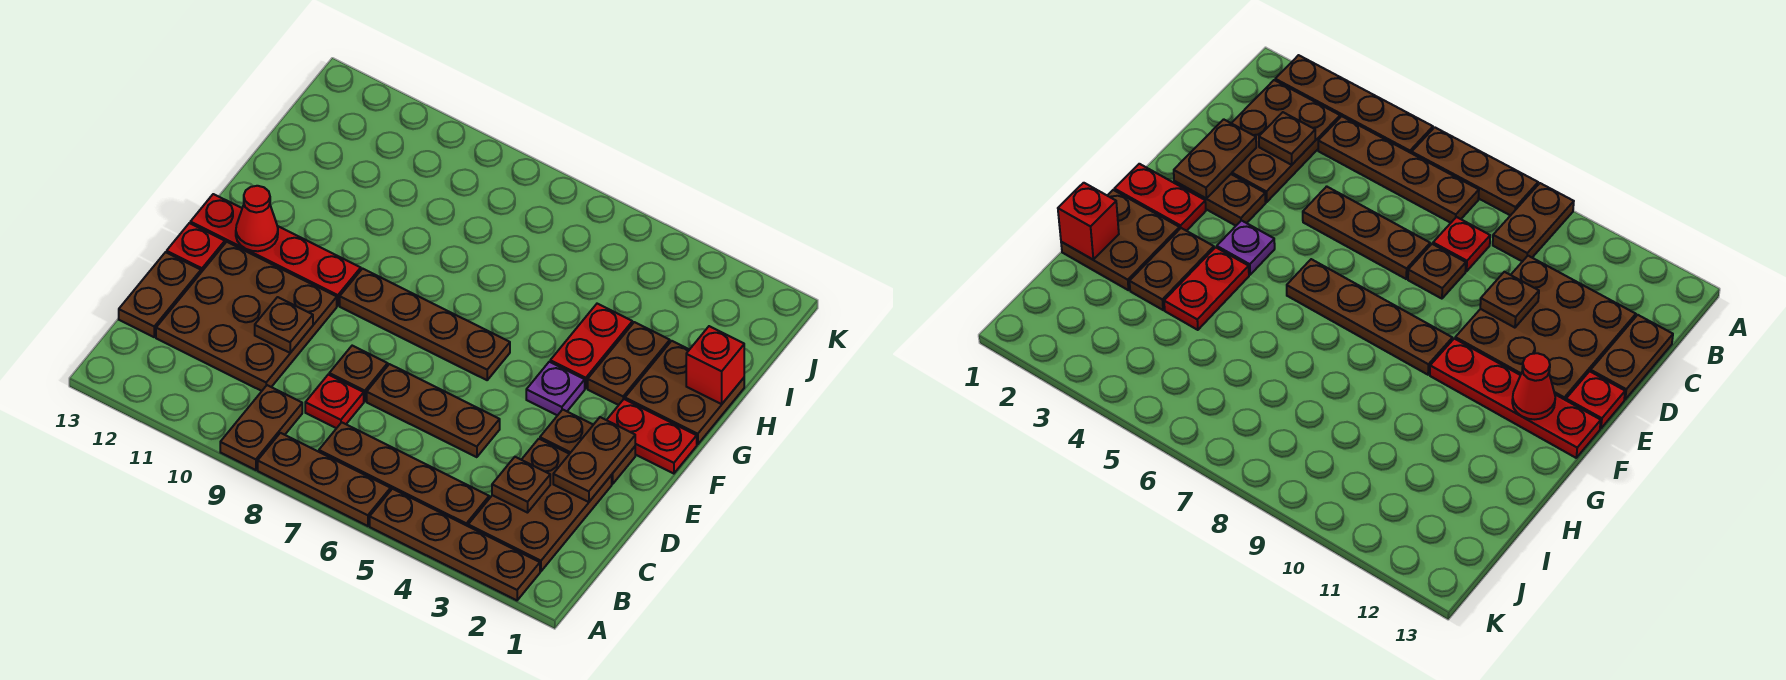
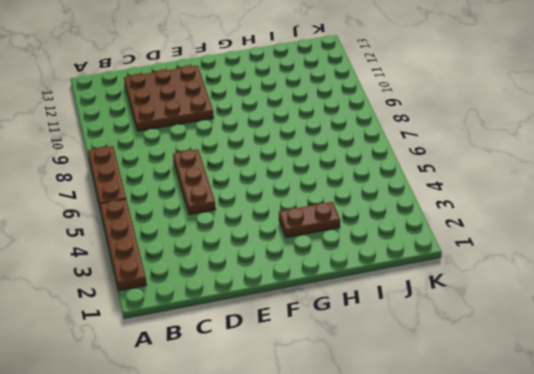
none -> brown 1x2 plate [220,385,302,470]
none -> brown 2x3 plate [468,439,612,571]
none -> brown 1x4 plate [319,422,489,526]

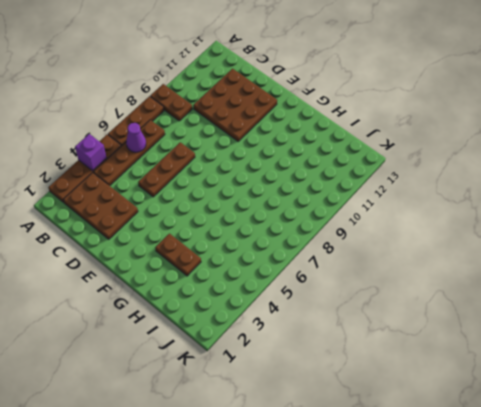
purple 1x1 brick [75,134,106,171] -> none
purple 1x1 cone [126,123,146,152] -> none
none -> red 1x1 plate [305,375,364,428]
none -> brown 1x2 plate [119,252,201,337]
none -> brown 1x1 plate [329,346,388,401]

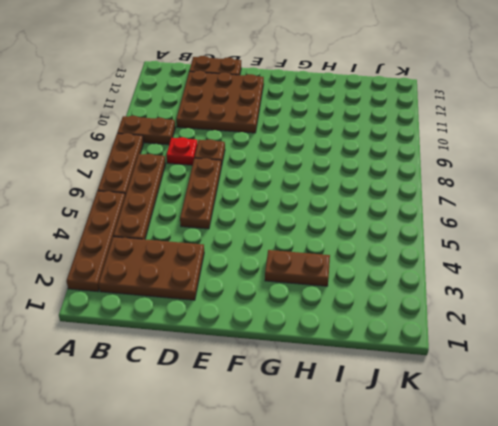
none -> brown 1x2 plate [540,410,635,484]
none -> red 1x1 plate [167,223,225,272]
none -> red 1x2 plate [607,399,697,474]

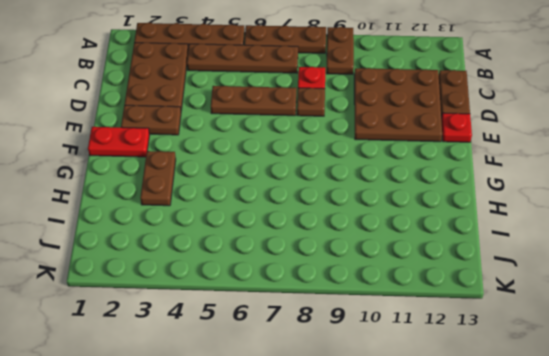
none -> purple 1x1 plate [526,362,585,416]
none -> brown 1x4 plate [340,269,510,380]
none -> red 1x4 plate [190,194,361,306]

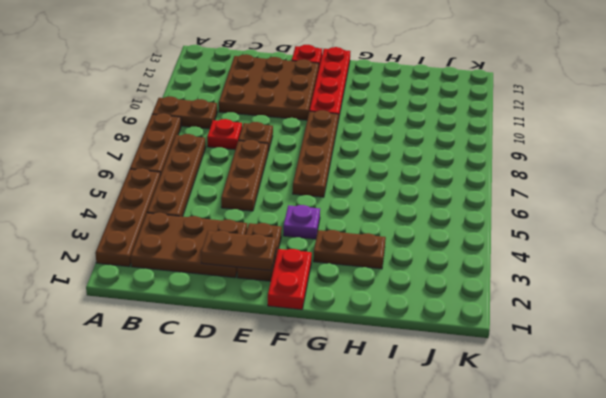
none -> brown 1x2 plate [119,252,201,337]
none -> brown 2x2 plate [625,341,744,444]
none -> red 1x2 plate [550,304,632,389]

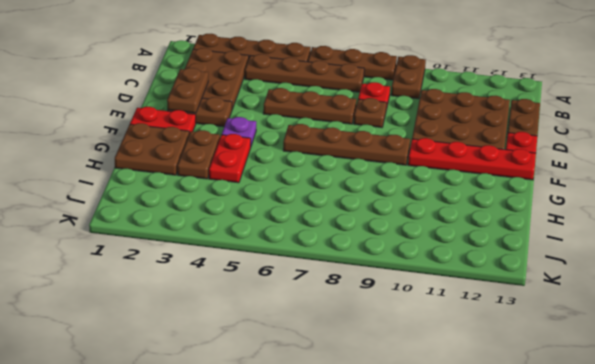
none -> brown 1x1 plate [492,457,550,513]
none -> brown 1x1 plate [255,297,313,353]
none -> red 1x1 cone [236,186,278,251]

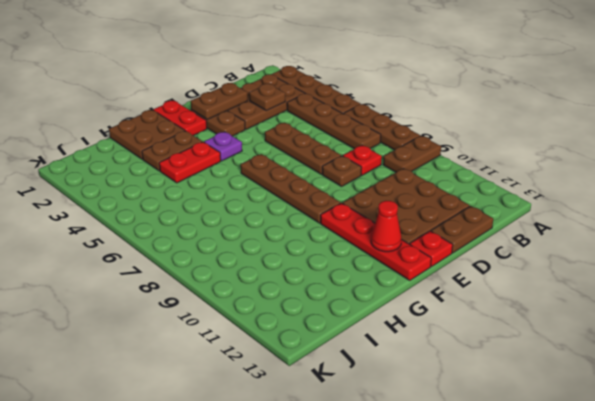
none -> brown 1x1 plate [255,297,313,353]
none -> red 1x1 brick [686,326,744,404]

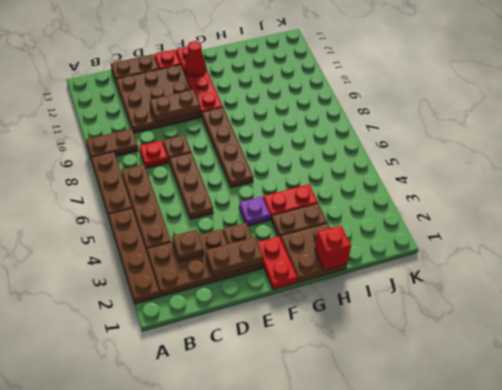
brown 1x2 plate [150,90,200,122] -> brown 1x1 plate [255,297,313,353]

